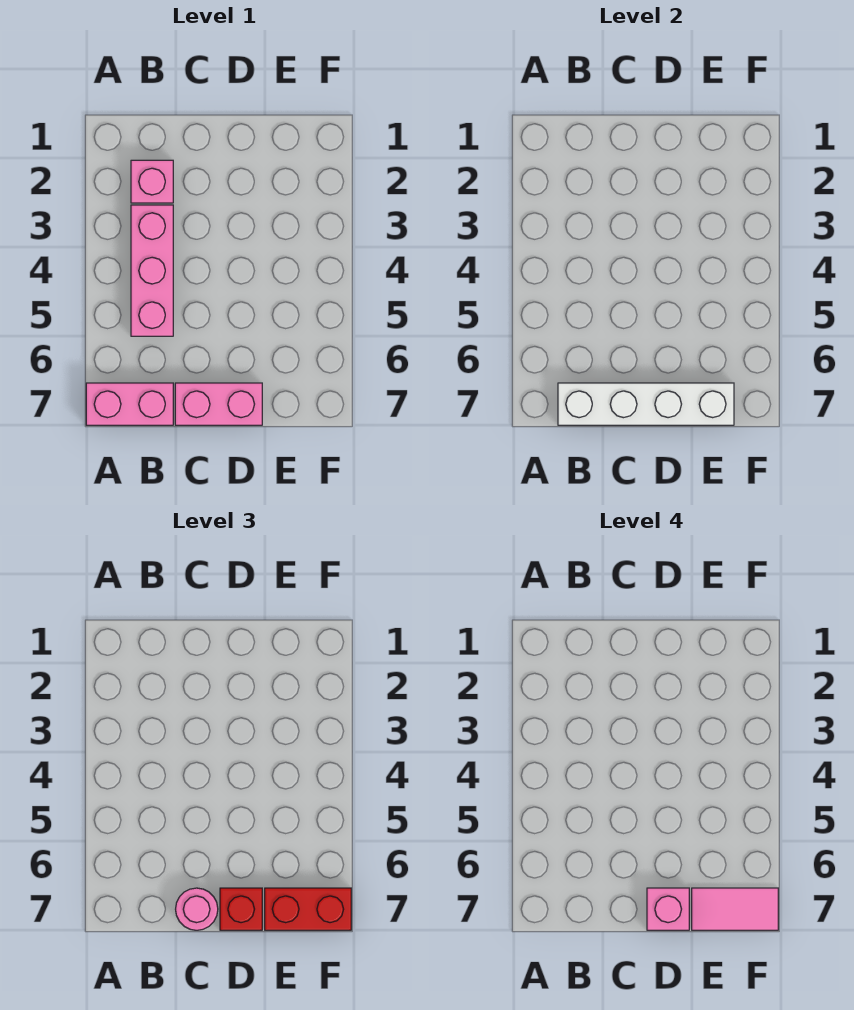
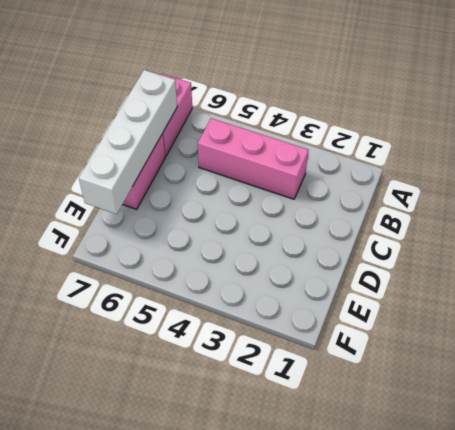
none -> pink 1x1 brick [131,160,173,203]
none -> pink 1x1 round brick [176,888,218,930]

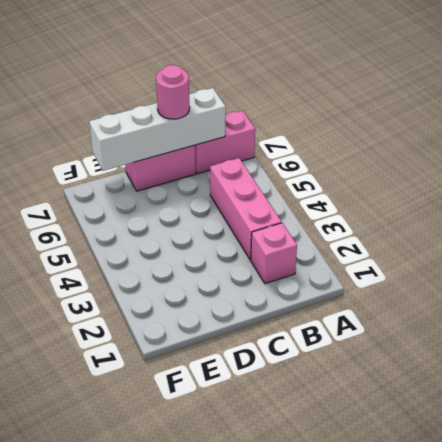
none -> red 1x1 brick [220,888,262,930]
none -> red 1x2 brick [265,888,351,930]

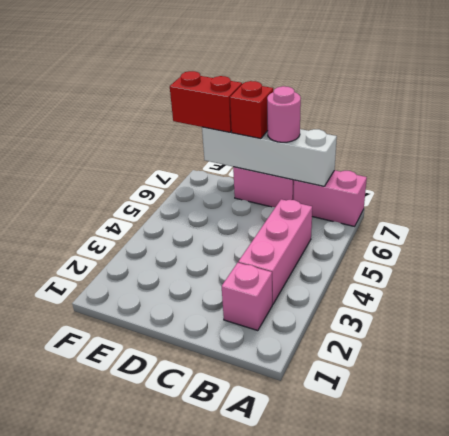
none -> pink 1x1 brick [647,888,689,930]
none -> pink 1x2 tile [692,888,778,930]

